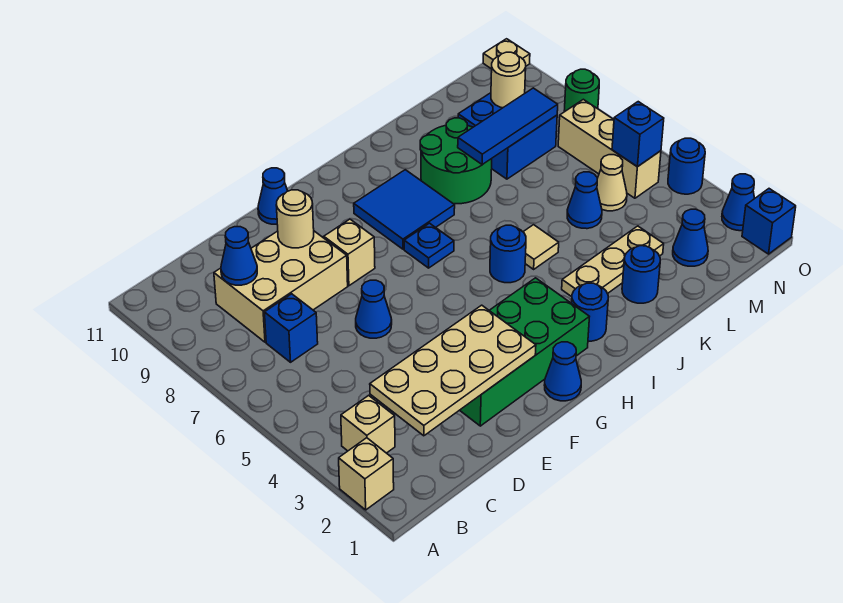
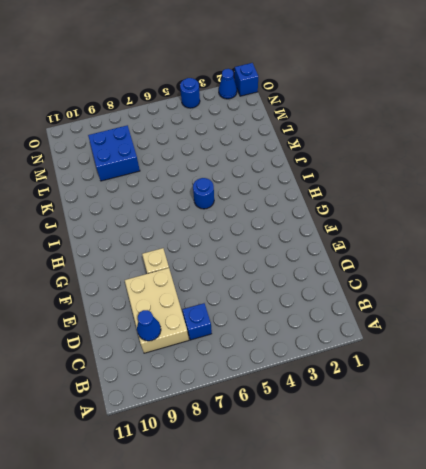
none -> tan 1x1 brick [339,438,394,510]
none -> tan 1x1 brick [341,395,395,453]
none -> green 2x4 brick [460,278,589,426]
none -> blue 1x1 cone [356,280,392,338]

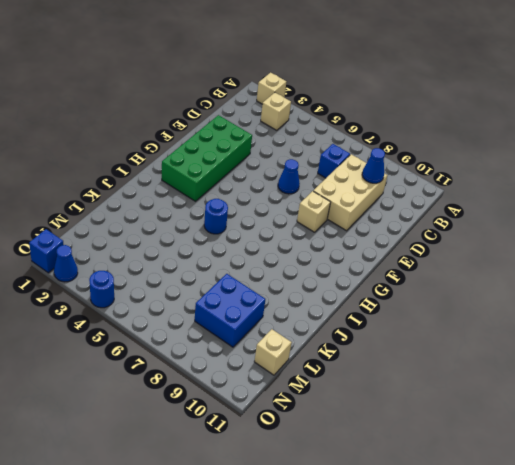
tan 1x1 brick [254,329,292,375] -> none
none -> blue 1x1 cone [258,168,287,224]
none -> blue 1x1 cone [544,342,581,401]
none -> blue 1x1 plate [404,223,454,268]
none -> blue 2x2 tile [354,170,455,249]

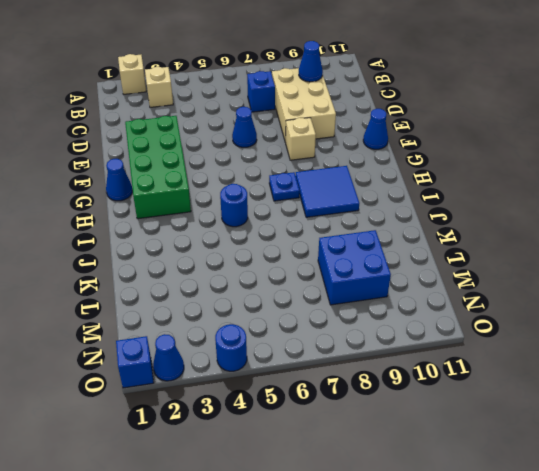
none -> blue 1x1 round brick [572,283,608,341]
none -> tan 1x3 plate [562,226,664,297]
none -> tan 1x1 tile [523,225,559,269]
none -> green 2x2 round brick [420,118,492,204]

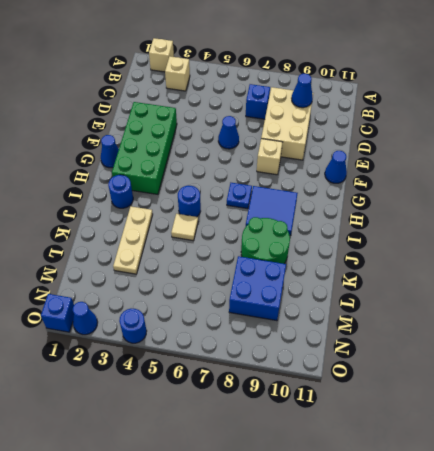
none -> blue 1x1 round brick [622,246,660,303]
none -> blue 1x1 cone [567,172,602,229]
none -> blue 1x1 cone [673,209,708,266]
none -> tan 1x1 cone [597,155,627,211]

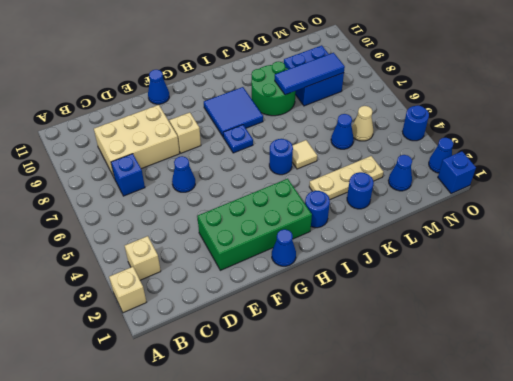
none -> tan 1x3 brick [558,99,661,198]
none -> green 1x1 round brick [564,69,599,112]
none -> tan 1x1 plate [483,39,530,69]
none -> tan 2x4 plate [370,305,536,436]

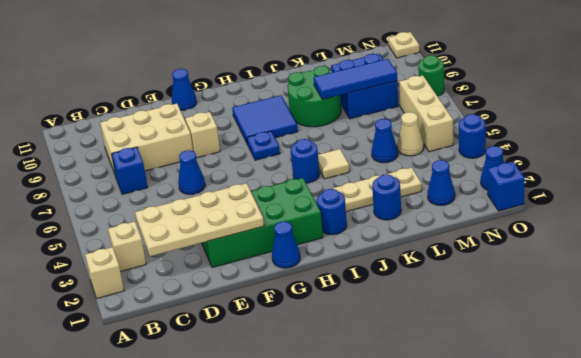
none -> blue 1x1 cone [221,227,257,285]
none -> tan 1x1 round brick [276,190,314,248]
none -> tan 1x1 round brick [491,52,526,108]
none -> blue 1x1 brick [612,102,664,167]

